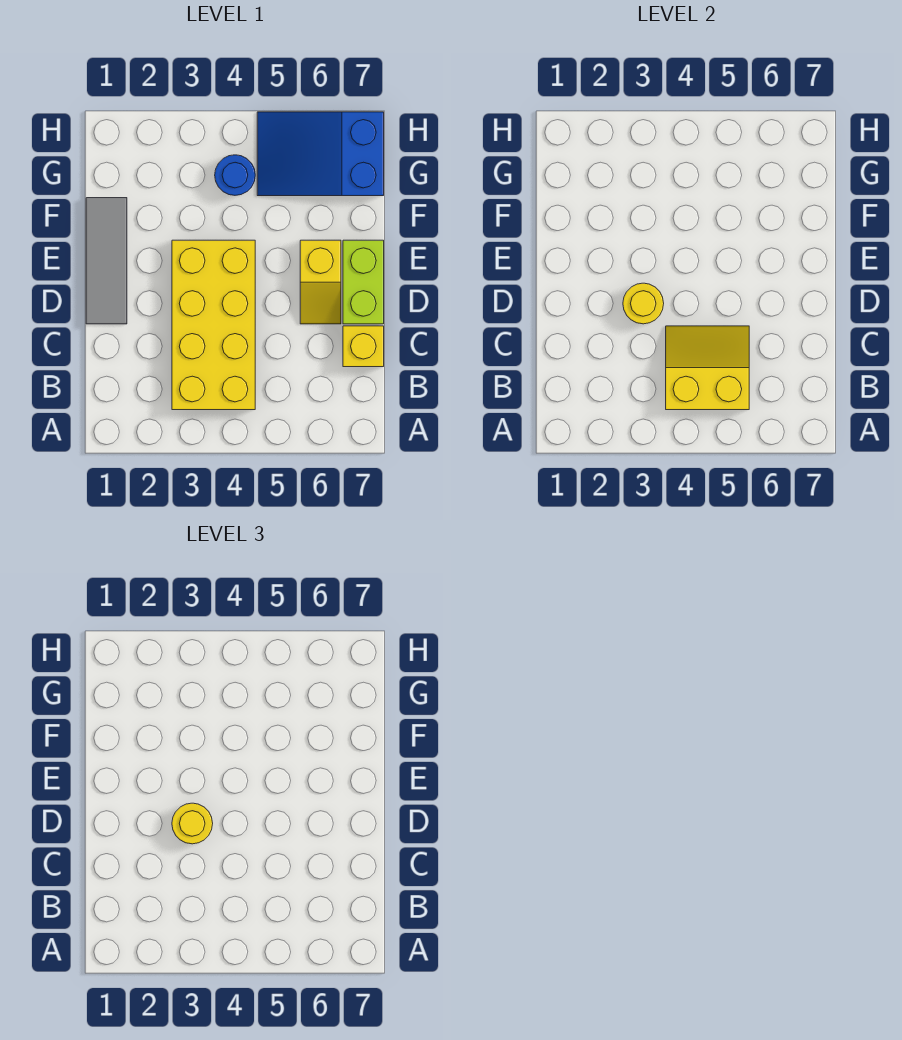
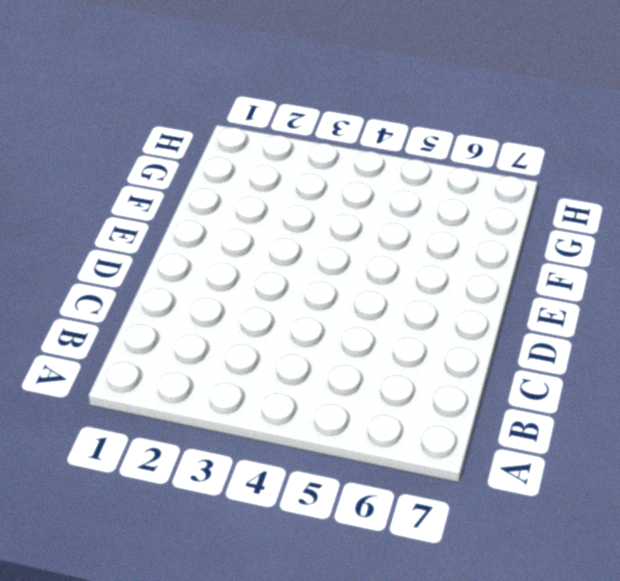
none -> yellow 2x4 brick [172,240,255,410]
none -> yellow 1x1 brick [343,326,384,367]

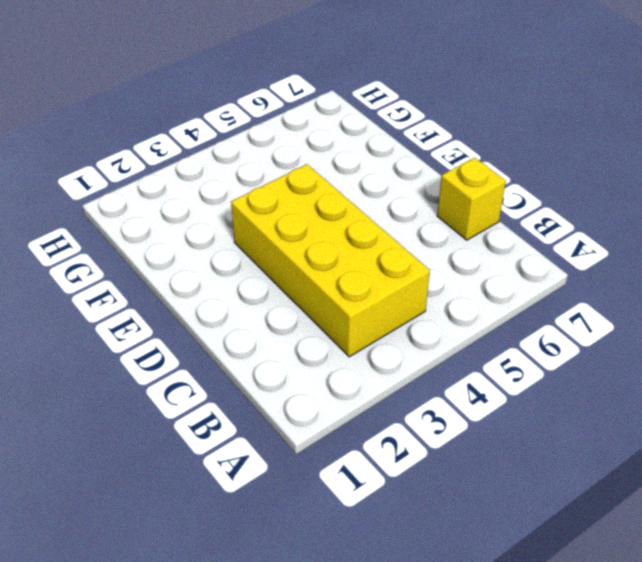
none -> grey 1x3 tile [86,198,127,324]
none -> yellow 1x2 slope [300,240,341,324]

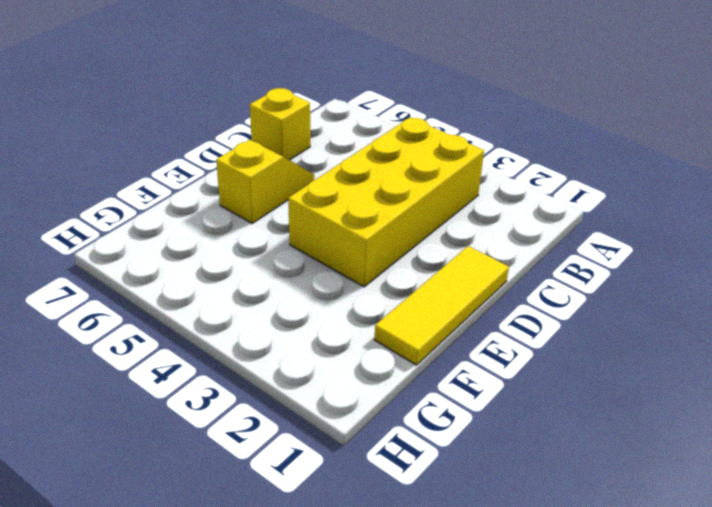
yellow 1x3 tile [374,246,509,365] -> grey 1x3 tile [86,198,127,324]
none -> lime 1x2 brick [343,240,384,324]
none -> blue 1x1 round brick [215,155,255,195]

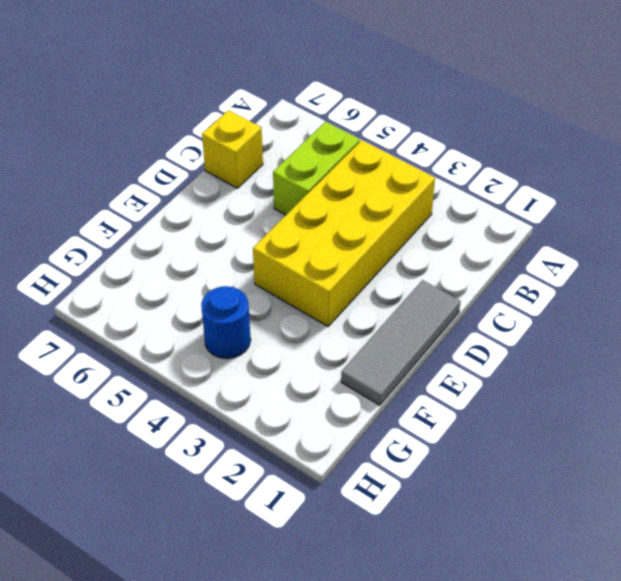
lime 1x2 brick [273,122,360,215] -> lime 1x2 brick moved to [343,240,384,324]
none -> yellow 1x2 slope [300,240,341,324]
none -> blue 2x3 slope [257,112,384,196]

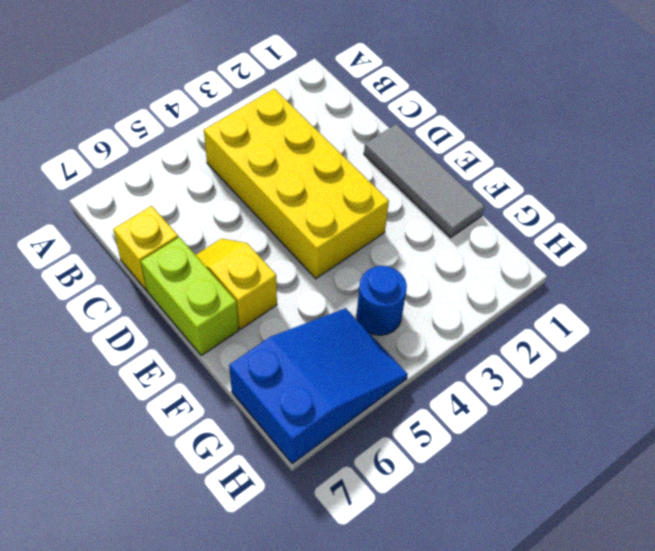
none -> yellow 2x2 slope [666,326,749,410]
none -> yellow 1x1 round brick [623,283,664,324]

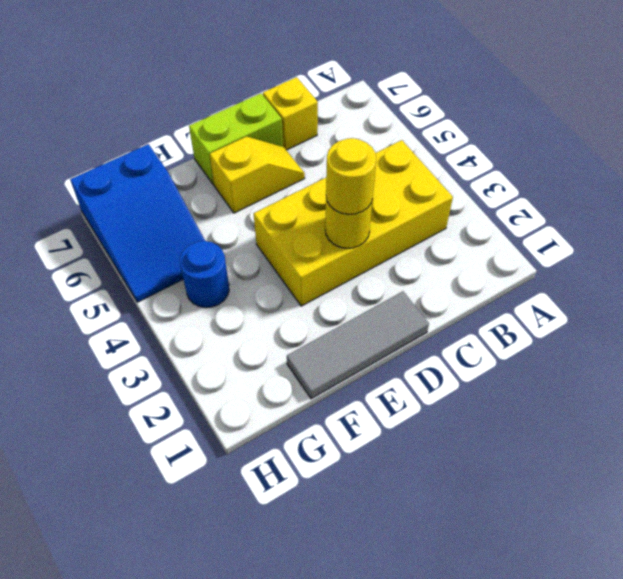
none -> yellow 2x2 slope [666,326,749,410]

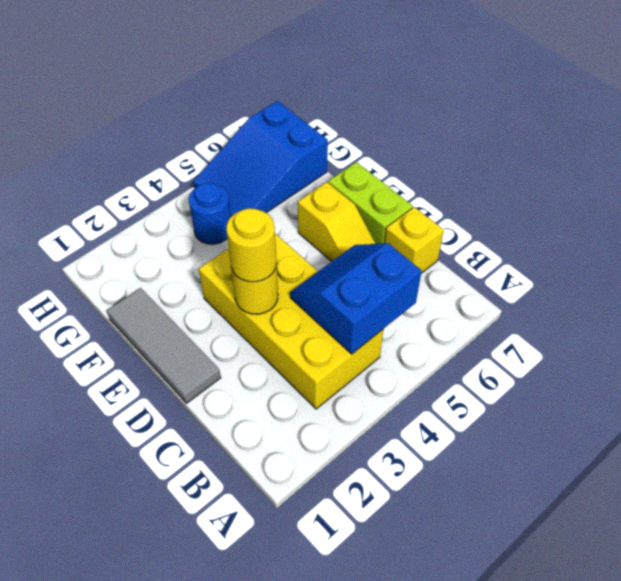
blue 2x2 slope [290,243,422,354] -> yellow 2x2 slope [666,326,749,410]

